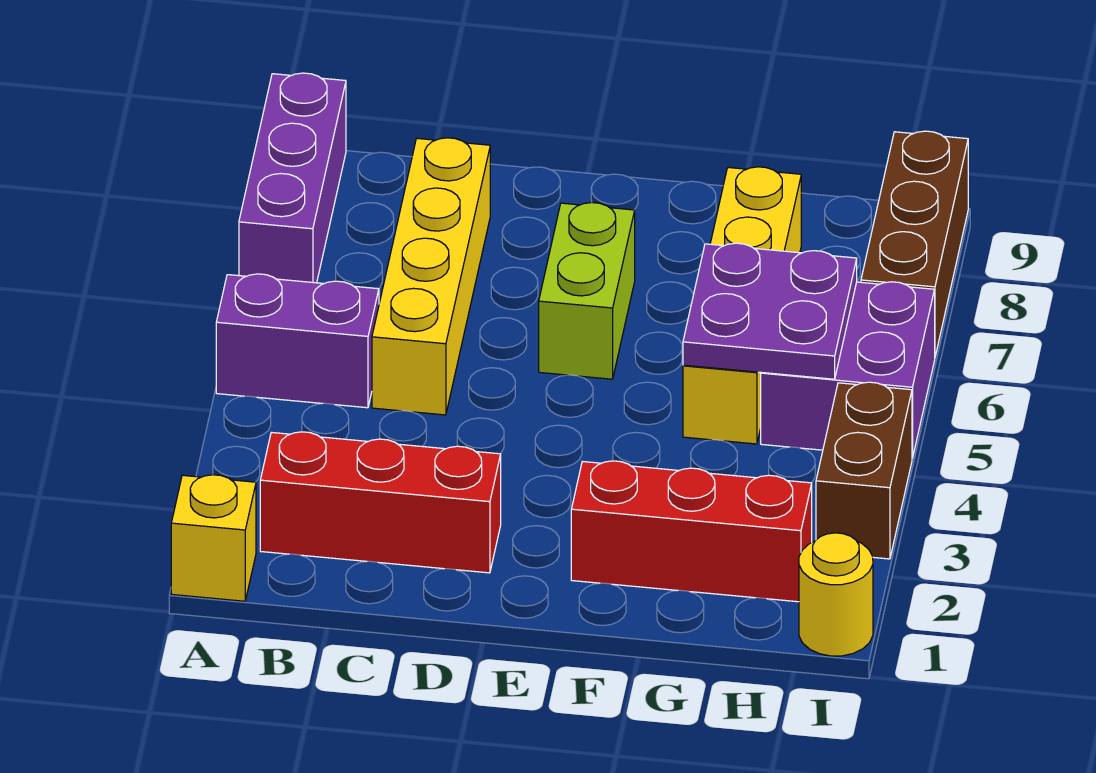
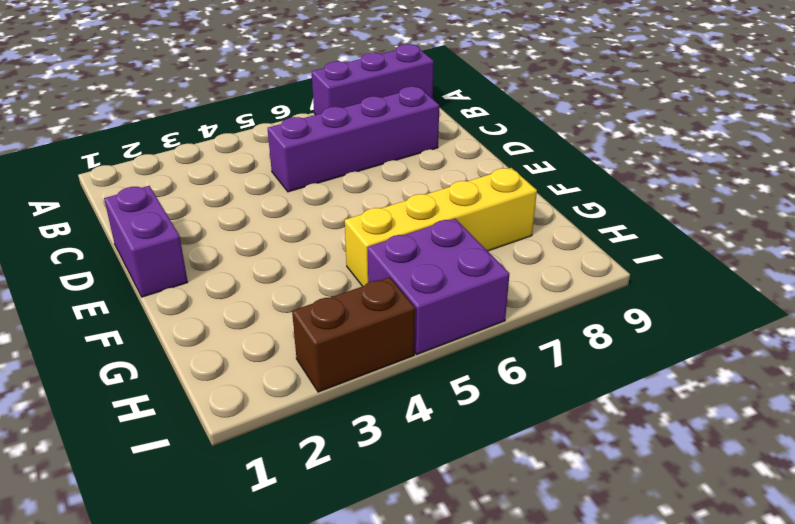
purple 1x4 brick [268,87,439,192] -> yellow 1x4 brick [372,138,490,415]
purple 1x2 brick [104,186,188,297] -> purple 1x2 brick moved to [216,274,379,408]
none -> yellow 1x1 brick [171,475,256,601]
none -> red 1x3 brick [260,432,501,573]
none -> lime 1x2 brick [539,203,635,379]

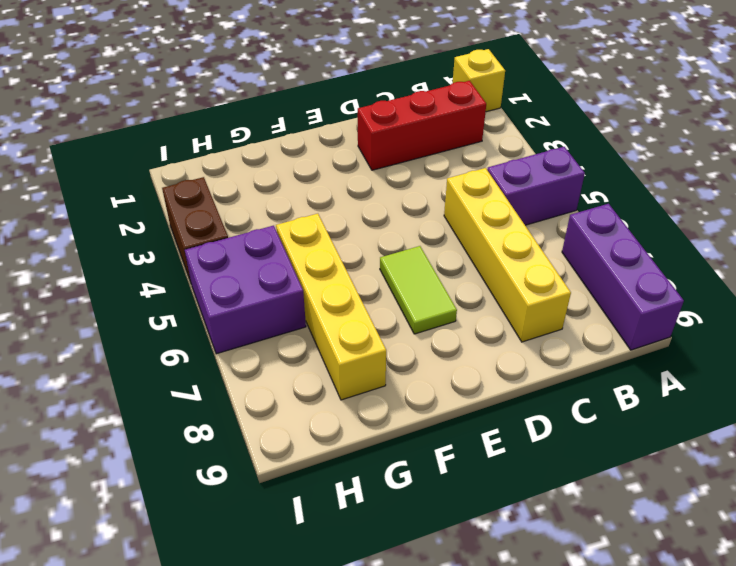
lime 1x2 tile [380,246,457,334] -> lime 1x2 brick [539,203,635,379]
none -> red 1x3 brick [571,461,812,602]
none -> yellow 1x1 round brick [799,533,873,656]
none -> brown 1x3 brick [861,131,968,356]

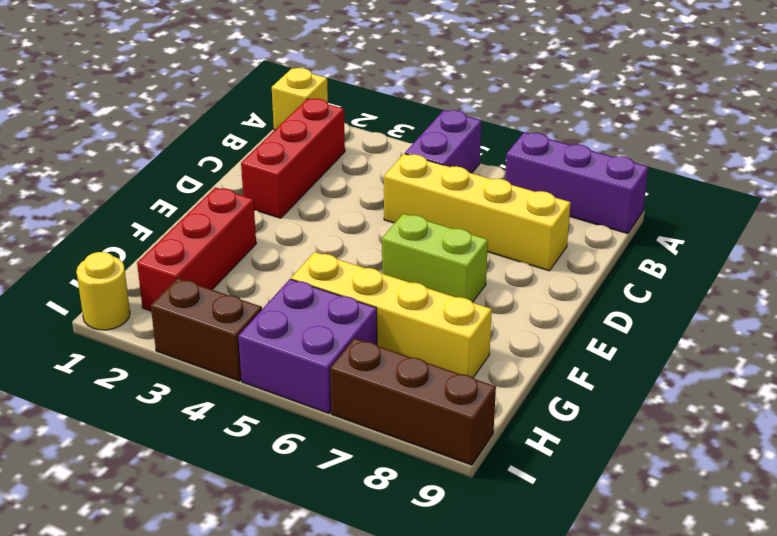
none -> purple 2x2 plate [683,243,857,379]

